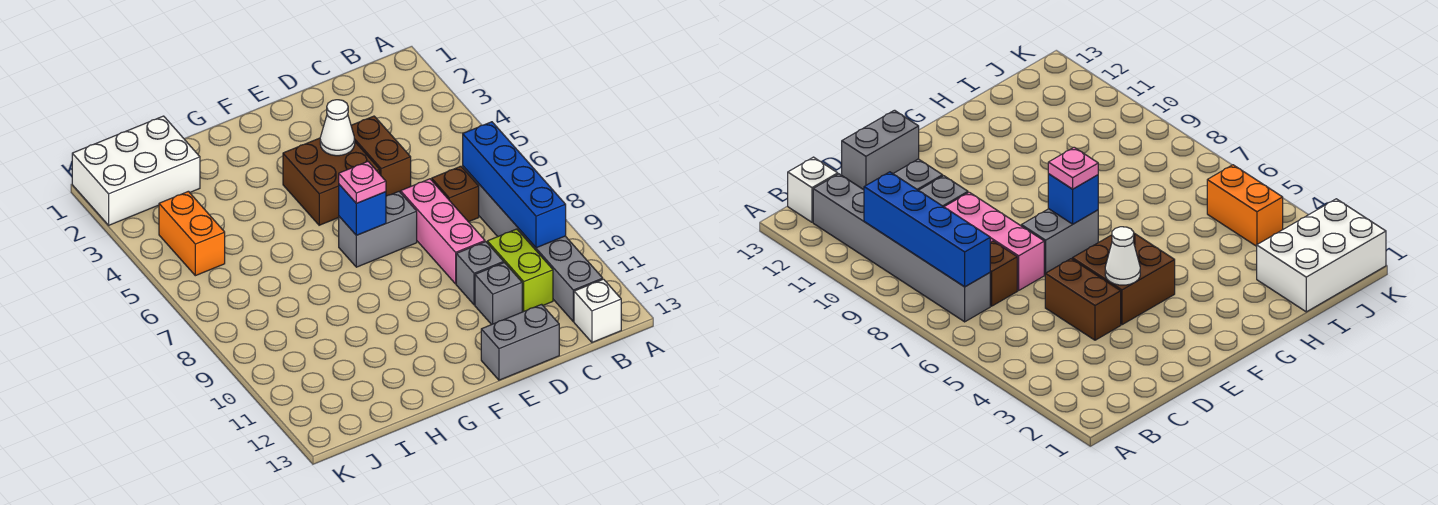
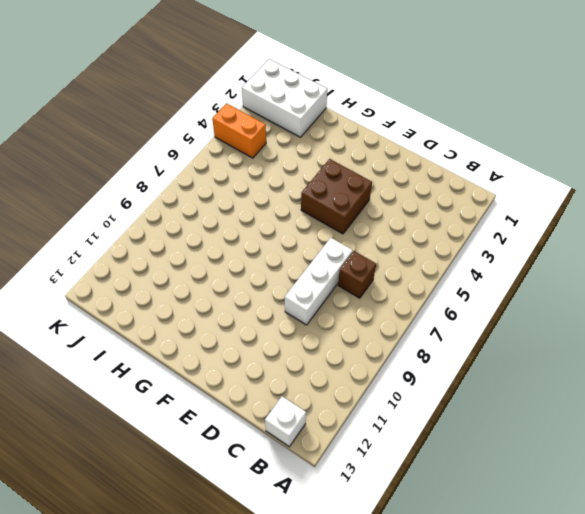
white 1x3 brick [285,238,353,325] -> pink 1x3 brick [400,179,485,284]
orange 1x2 brick [212,103,266,158] -> orange 1x2 brick turned to [159,191,225,276]
none -> grey 1x6 brick [463,166,603,321]
none -> lime 1x2 brick [487,229,553,312]
none -> brown 1x2 brick [351,116,411,196]

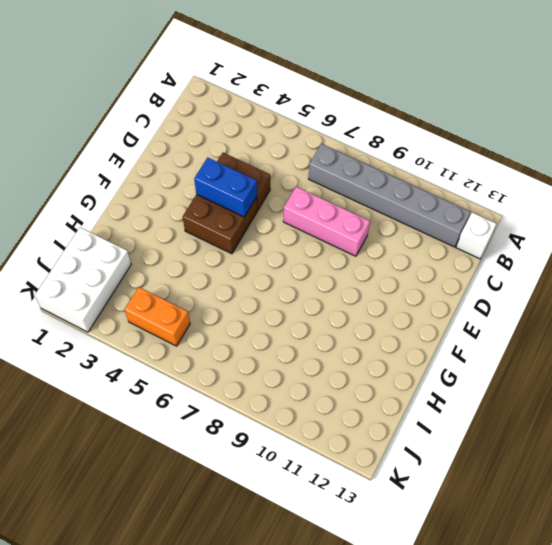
blue 1x2 brick [194,158,257,217] -> white 1x1 cone [320,100,355,156]
none -> brown 1x1 brick [432,166,479,222]
none -> lime 1x2 brick [487,229,553,312]
none -> grey 1x1 brick [456,242,504,305]

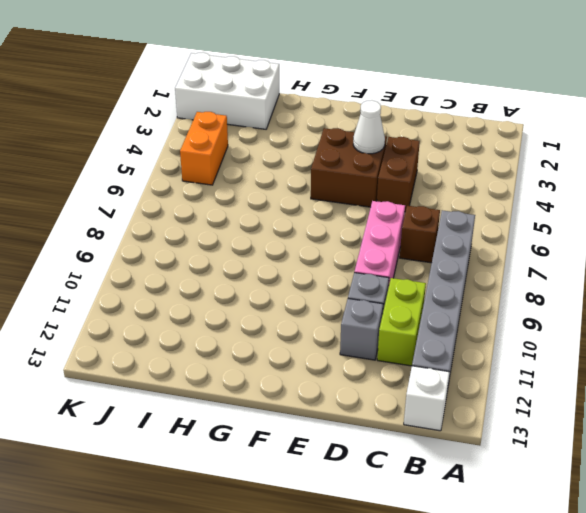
none -> grey 1x2 brick [481,304,559,380]
none -> grey 1x2 brick [339,192,417,267]
none -> blue 1x4 brick [463,122,566,248]

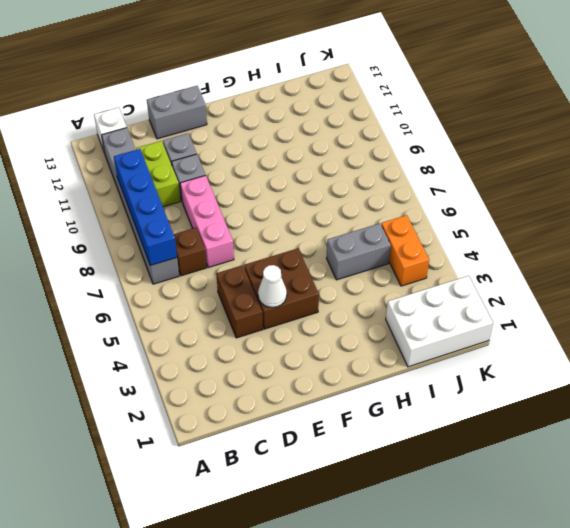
grey 1x2 brick [327,223,391,280] -> grey 1x2 brick moved to [339,192,417,267]
none -> blue 1x1 brick [339,185,386,235]
none -> pink 1x1 plate [339,162,386,203]

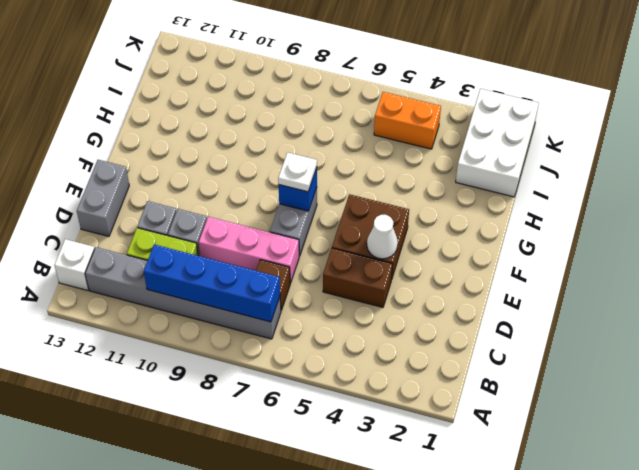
white 1x1 plate [278,152,317,192] -> pink 1x1 plate [339,162,386,203]

